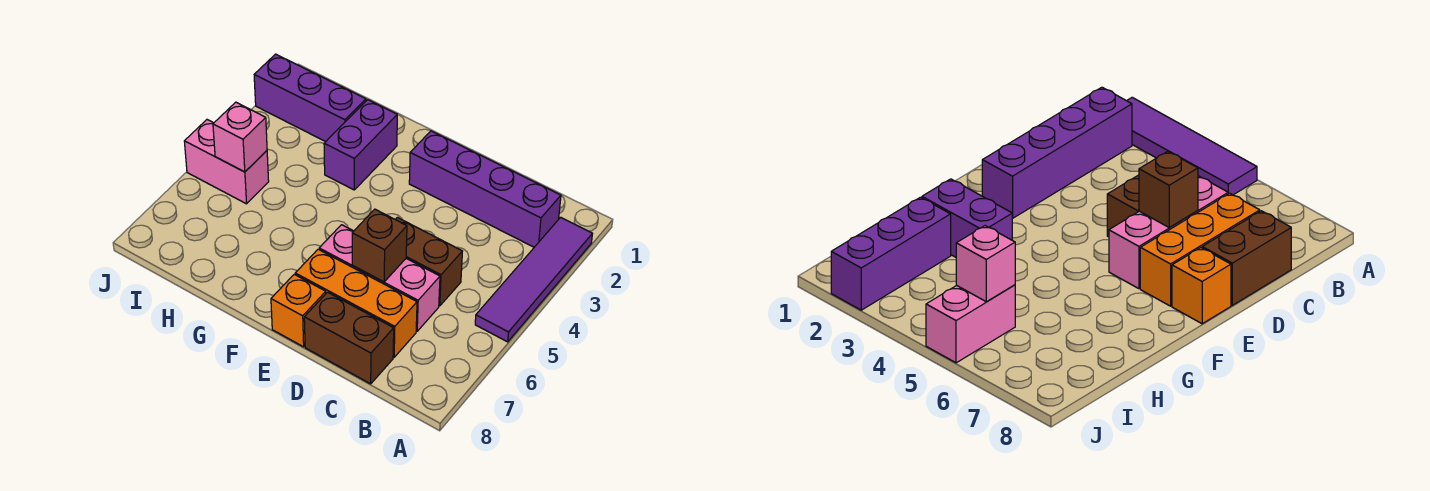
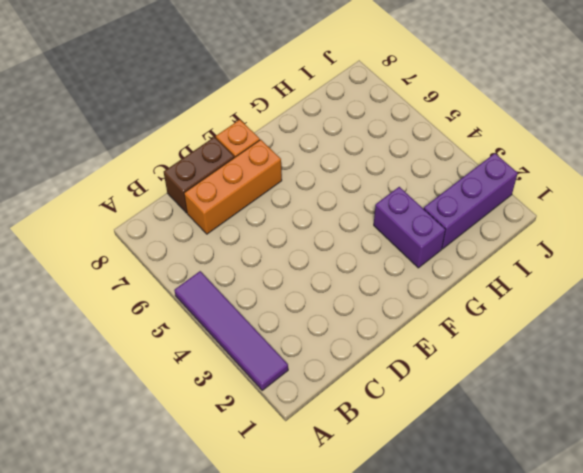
none -> purple 1x4 brick [409,131,561,247]
none -> brown 1x2 brick [395,217,463,306]
none -> pink 1x3 brick [319,225,440,331]

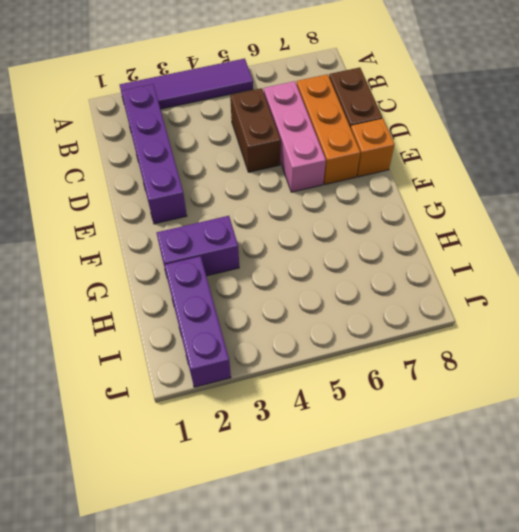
none -> pink 1x2 brick [184,120,269,204]
none -> brown 1x1 brick [352,209,407,282]
none -> pink 1x1 brick [213,102,267,172]

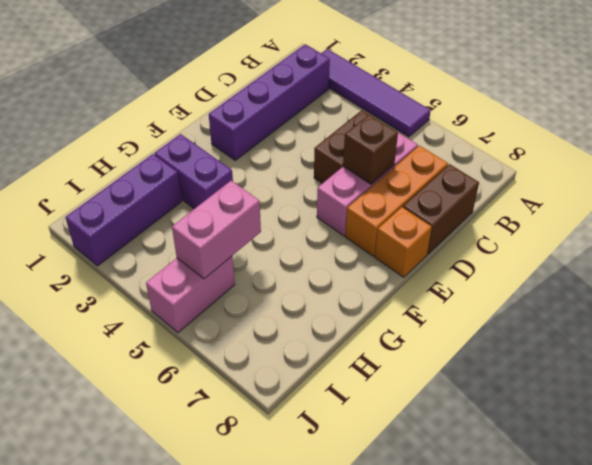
pink 1x2 brick [172,181,261,279] -> pink 1x1 brick [213,102,267,172]

